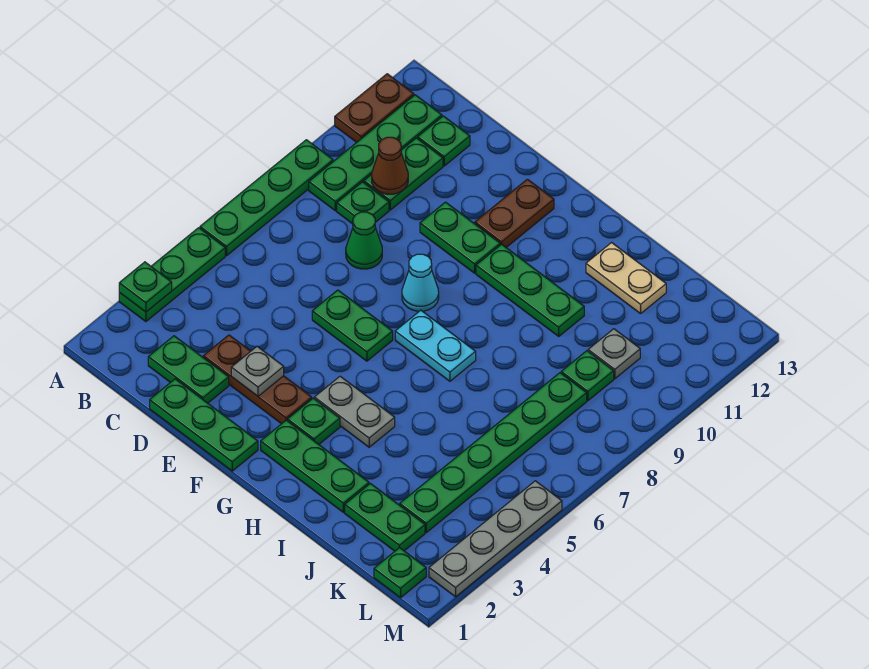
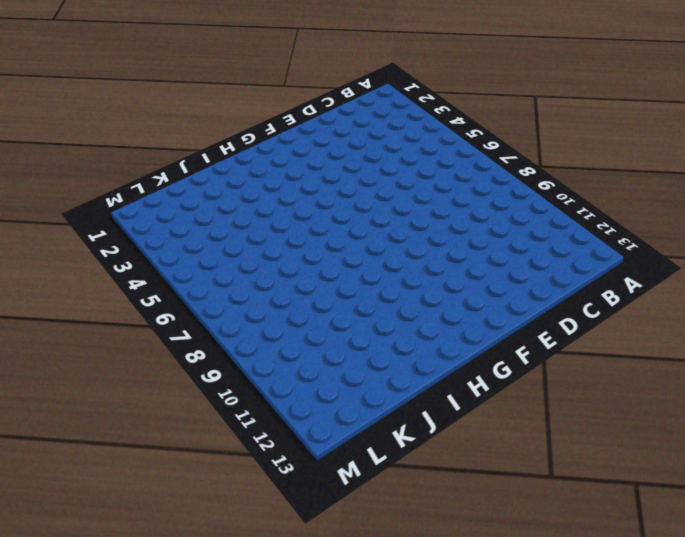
none -> green 1x3 plate [119,228,225,322]
none -> green 1x4 plate [200,140,333,256]
none -> brown 1x2 plate [335,74,414,142]
none -> green 1x4 plate [309,95,442,211]

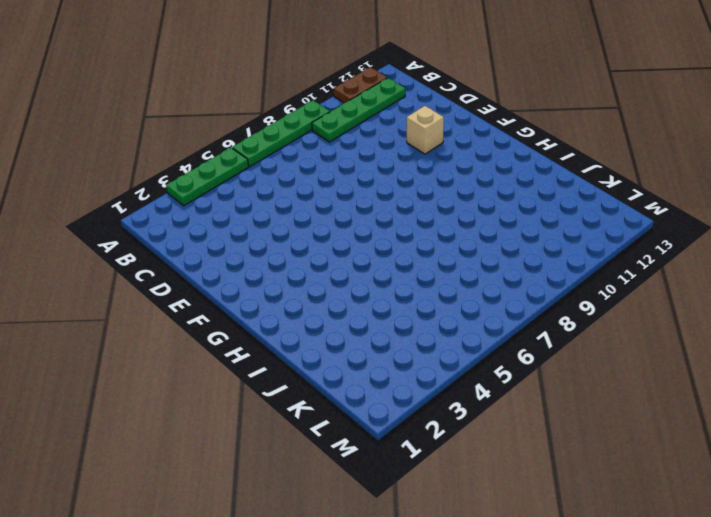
tan 1x1 brick [407,106,444,154] -> none
none -> green 1x2 plate [148,336,229,403]
none -> green 1x1 plate [337,182,389,224]
none -> green 1x2 plate [364,138,443,210]
none -> green 1x1 plate [418,116,470,166]

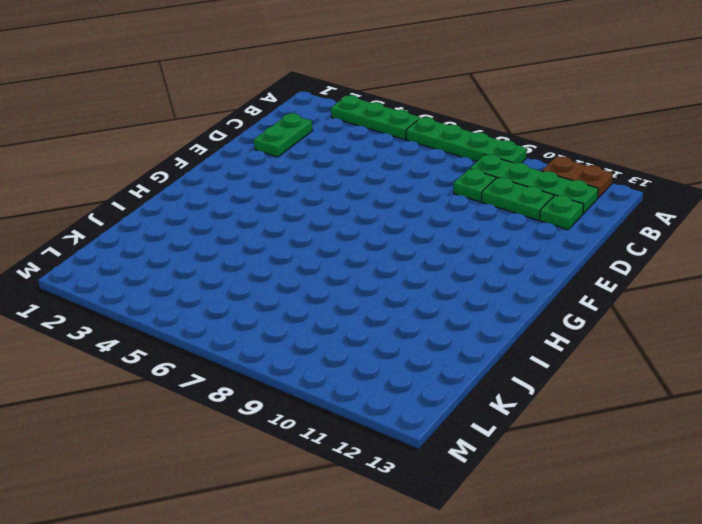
none -> green 1x3 plate [150,379,258,471]
none -> brown 1x3 plate [203,335,312,424]
none -> green 1x1 cone [346,212,382,269]
none -> green 1x2 plate [312,290,393,361]

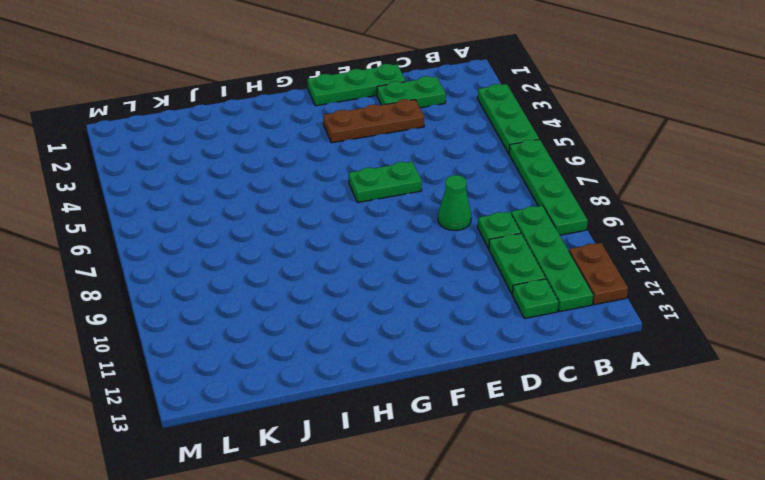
none -> green 1x2 plate [420,202,500,273]
none -> cyan 1x1 cone [402,254,439,311]
none -> brown 1x2 plate [475,179,554,247]
none -> green 1x3 plate [261,420,369,512]

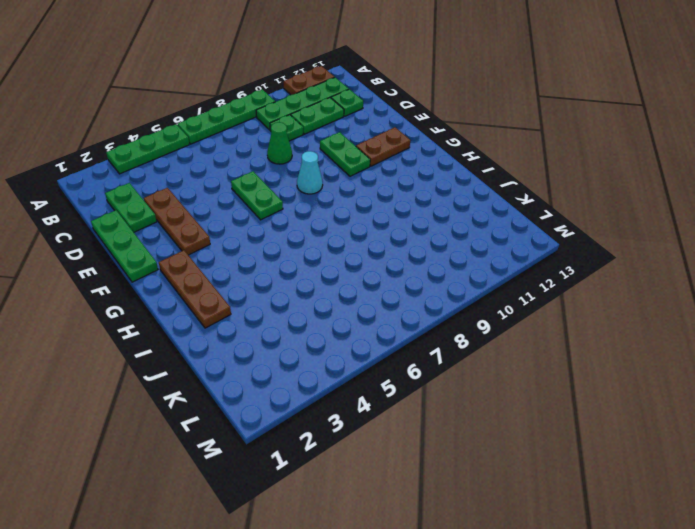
brown 1x3 plate [159,250,231,328] -> green 1x3 plate [261,420,369,512]
none -> green 1x1 plate [288,398,340,444]
none -> grey 1x2 plate [314,376,395,447]
none -> cyan 1x2 plate [395,310,476,381]
none -> green 1x3 plate [476,244,584,336]

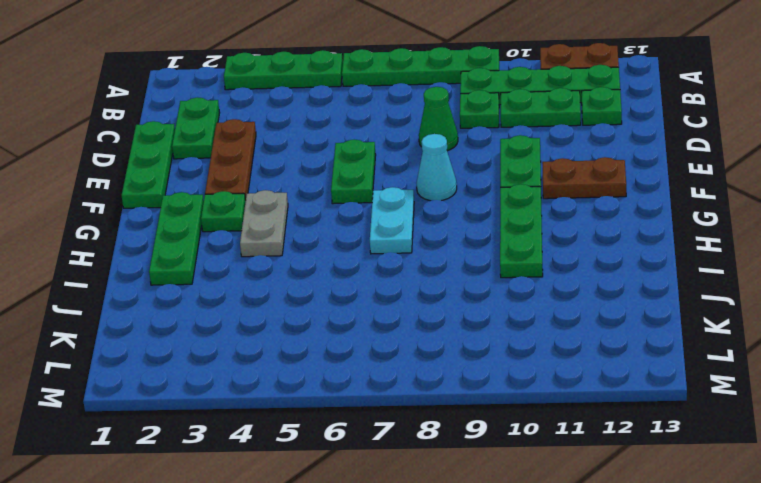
none -> tan 1x2 plate [586,243,666,314]
none -> green 1x2 plate [345,484,425,551]
none -> green 1x6 plate [400,373,587,533]
none -> green 1x1 plate [561,351,614,401]

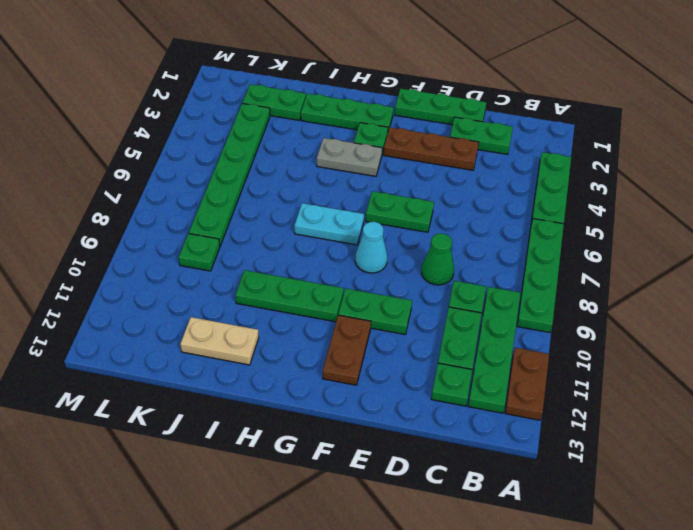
none -> grey 1x1 plate [588,329,640,379]
none -> green 1x1 plate [374,548,426,598]
none -> grey 1x4 plate [429,481,562,597]
none -> green 1x1 plate [119,262,172,312]

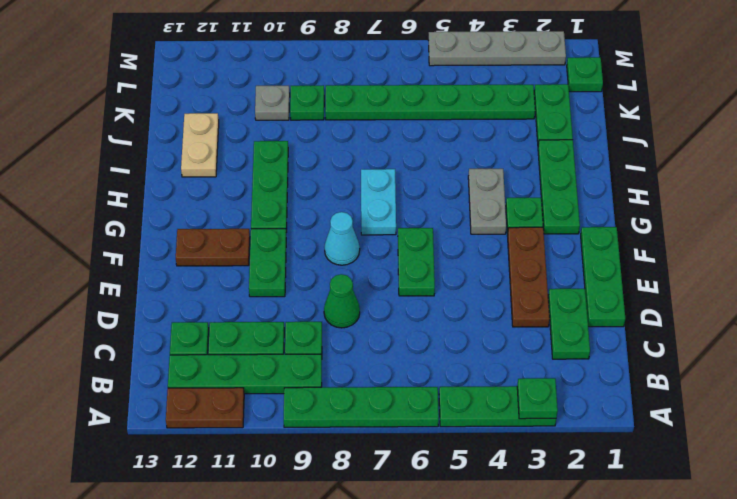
none -> brown 1x1 cone [372,137,408,194]
none -> grey 1x1 plate [231,347,284,396]

